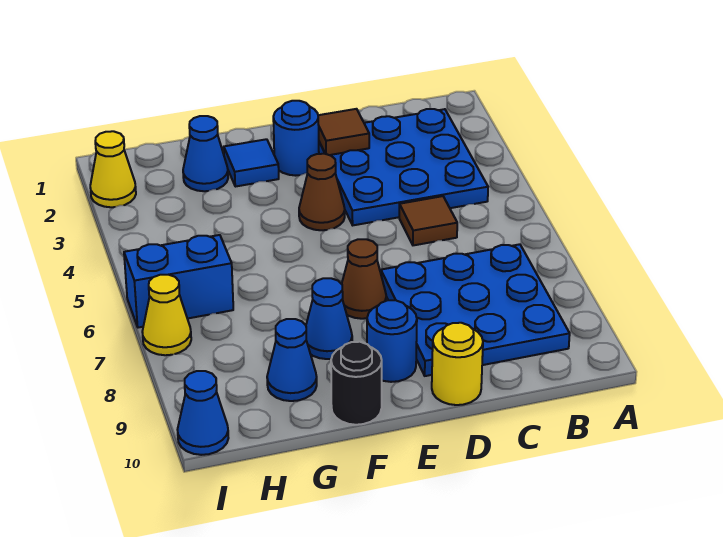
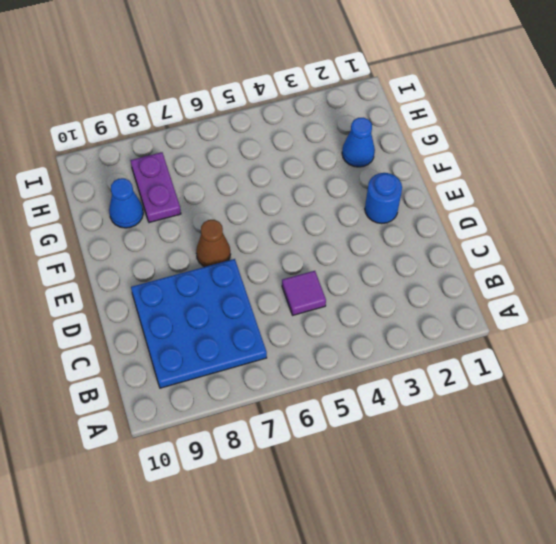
purple 1x1 tile [282,271,326,315] -> brown 1x1 tile [399,196,457,245]
purple 1x2 plate [131,152,181,223] -> none
none -> blue 3x3 plate [319,109,488,225]
none -> yellow 1x1 round brick [432,323,483,405]
none -> brown 1x1 cone [299,154,345,230]

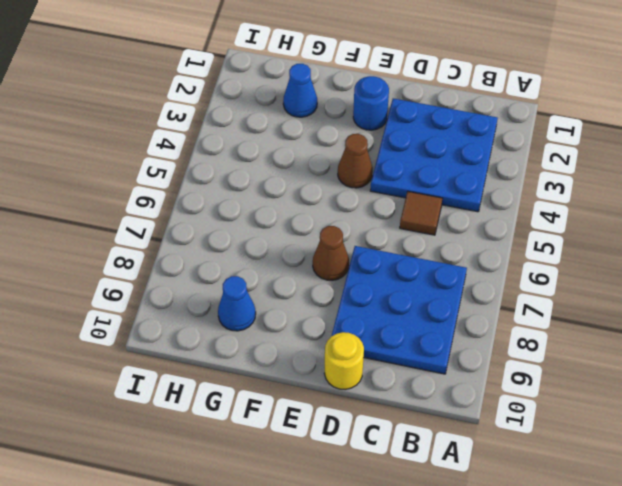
none -> blue 1x1 round brick [367,300,417,382]
none -> blue 1x1 tile [224,139,279,187]
none -> blue 1x1 cone [306,278,352,359]

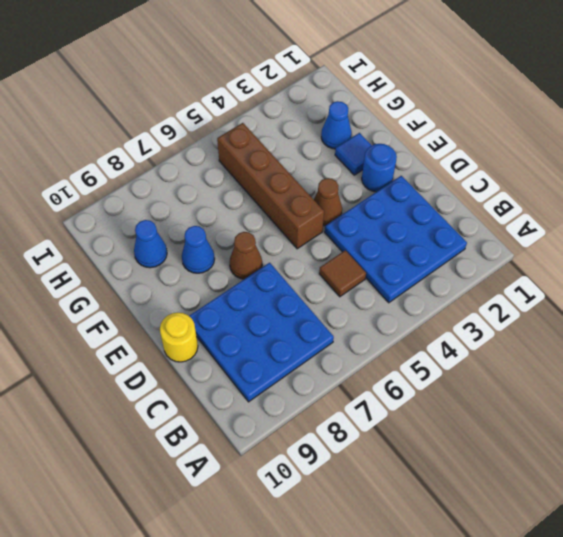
brown 1x4 brick [217,123,324,249] -> none
none -> blue 1x1 round brick [367,300,417,382]
none -> black 1x1 round brick [331,342,382,425]
none -> blue 1x2 brick [124,235,233,328]

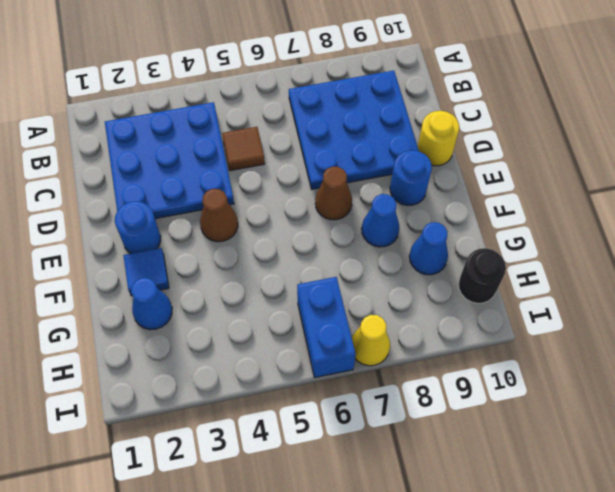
black 1x1 round brick [458,248,506,303] -> black 1x1 round brick moved to [331,342,382,425]
none -> yellow 1x1 cone [90,131,136,207]
none -> blue 1x1 cone [177,371,228,455]
none -> brown 1x1 tile [318,109,369,155]

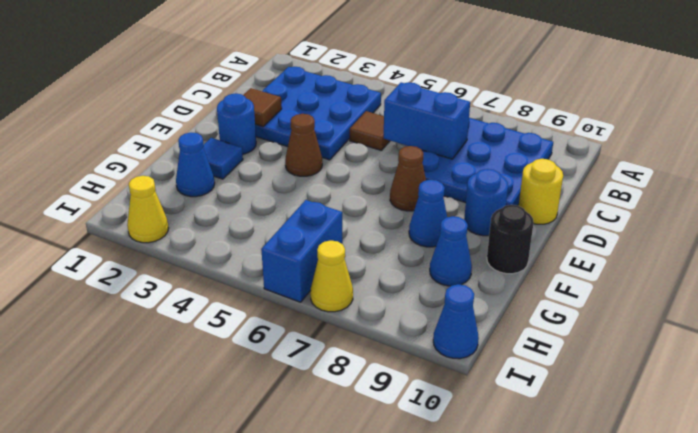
blue 1x2 brick [384,82,470,159] -> none

